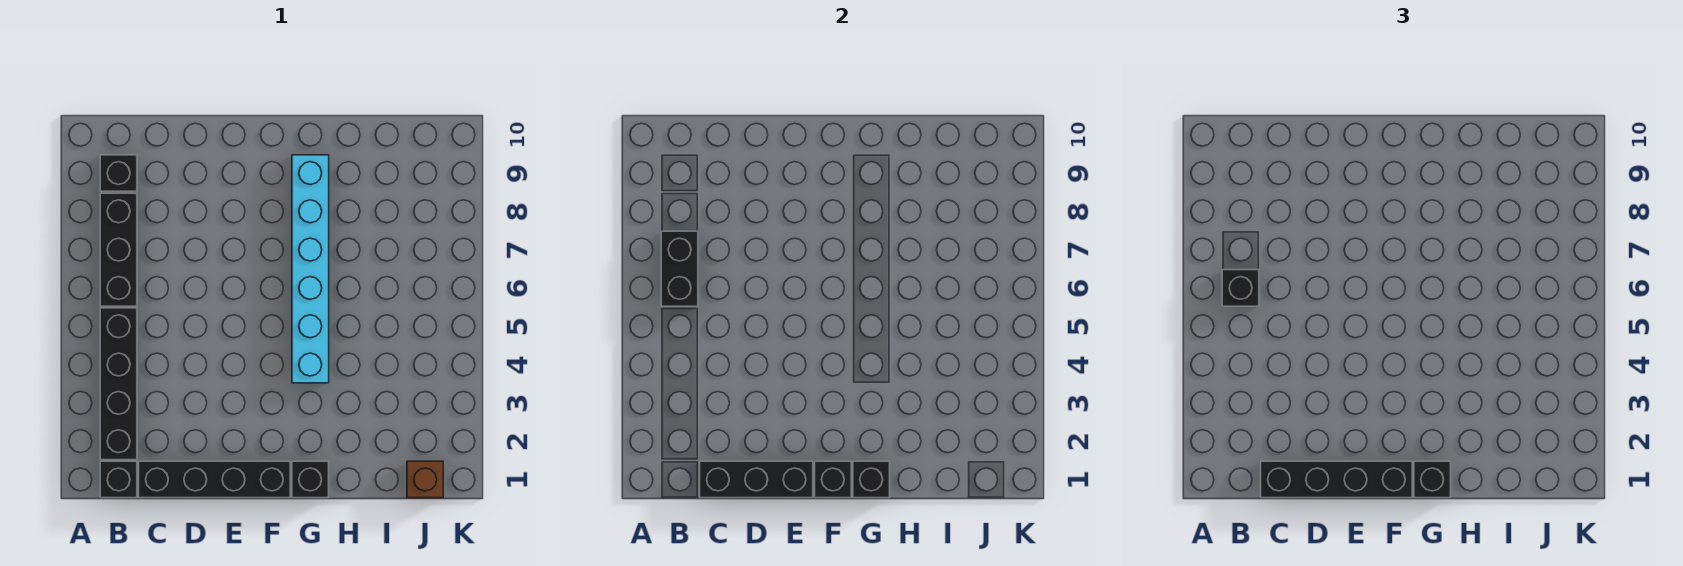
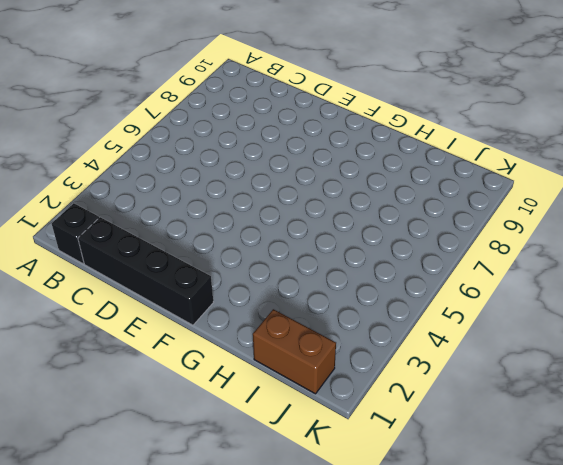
brown 1x2 brick [253,309,336,394] -> brown 1x1 brick [407,461,443,498]
none -> black 1x4 brick [100,308,137,460]
none -> black 1x3 brick [100,193,137,306]
none -> black 1x1 brick [100,155,137,191]

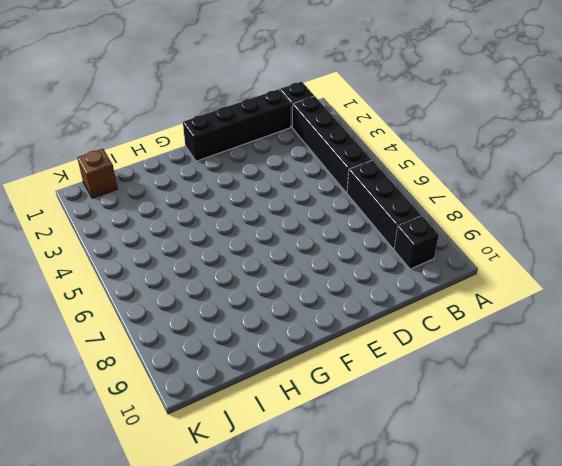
none -> black 1x1 brick [292,461,329,498]
none -> cyan 1x6 brick [292,155,329,383]
none -> black 1x2 brick [661,231,698,306]

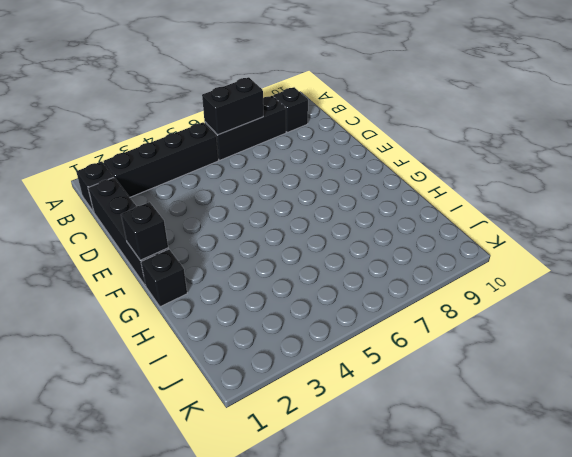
none -> cyan 1x6 brick [292,155,329,383]
none -> brown 1x1 brick [407,461,443,498]
none -> black 1x3 brick [700,461,813,498]

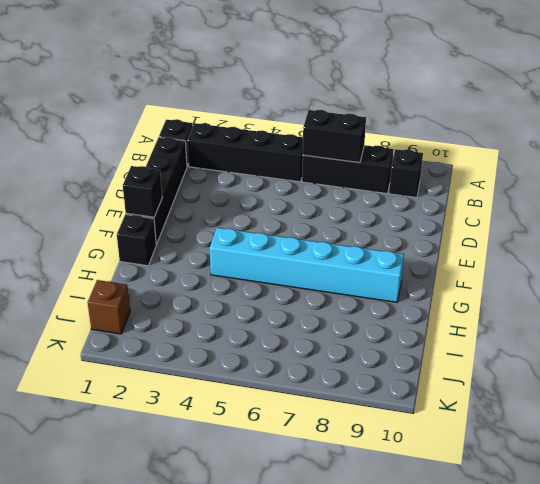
none -> black 1x3 brick [700,461,813,498]
none -> black 1x1 brick [853,461,890,498]
none -> black 1x1 brick [1222,270,1259,306]

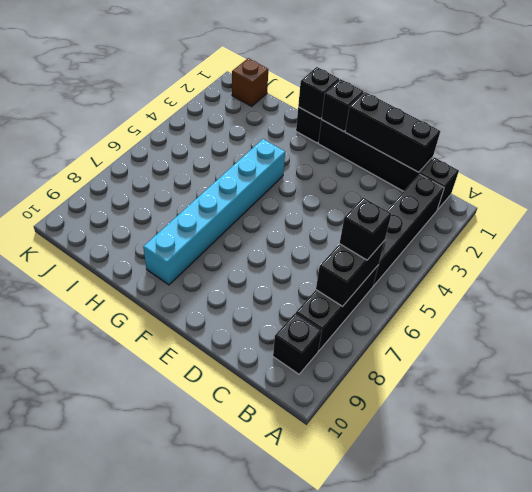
none -> black 1x4 brick [1261,461,1412,498]
none -> black 1x1 brick [1414,461,1451,498]

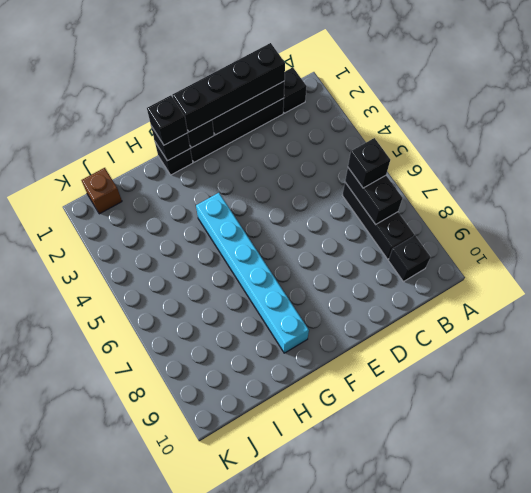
none -> black 1x4 brick [100,308,137,460]

